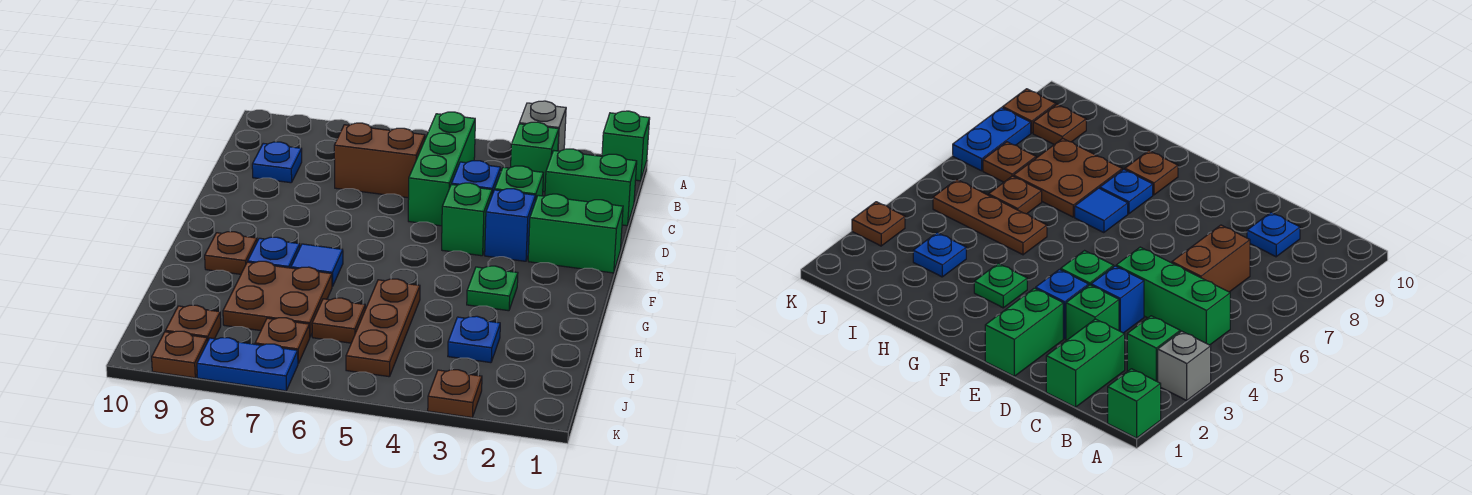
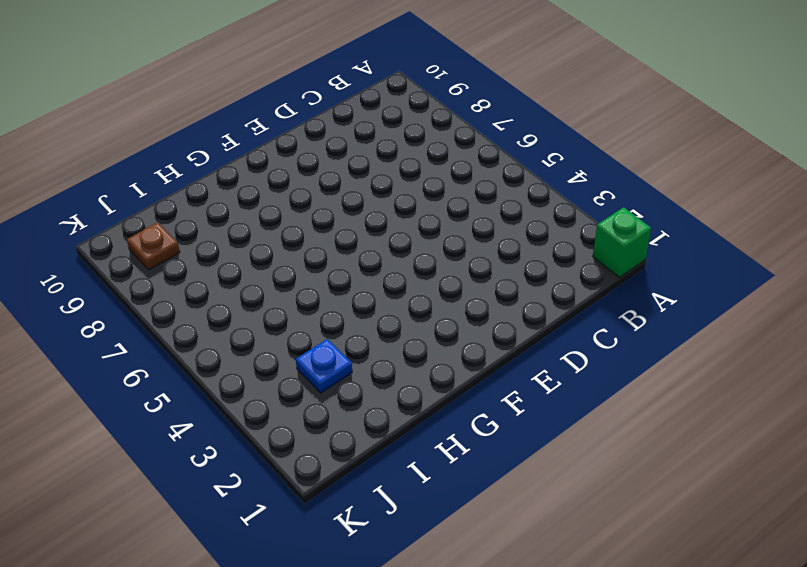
none -> grey 1x1 brick [519,101,566,151]
none -> green 1x1 brick [511,122,559,192]
none -> green 1x3 brick [408,112,475,226]

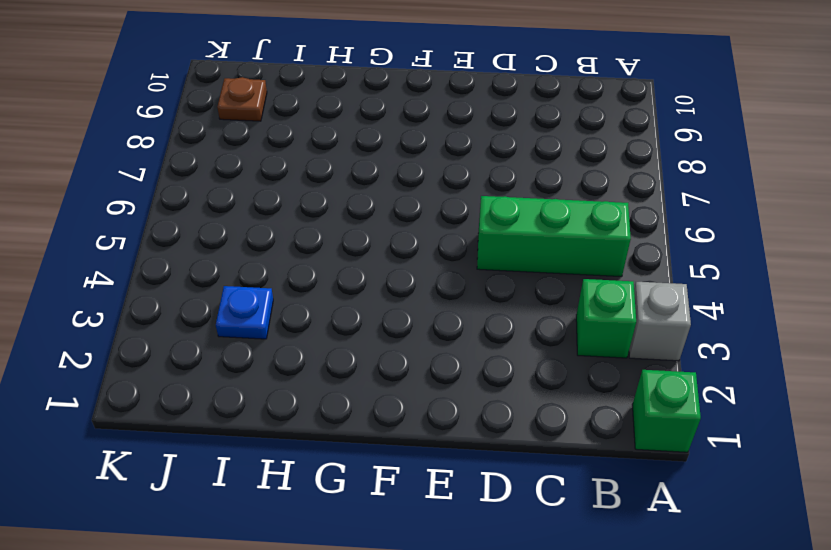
none -> green 1x2 brick [545,149,637,226]
none -> brown 1x2 brick [334,123,425,198]
none -> blue 1x1 plate [252,142,302,183]

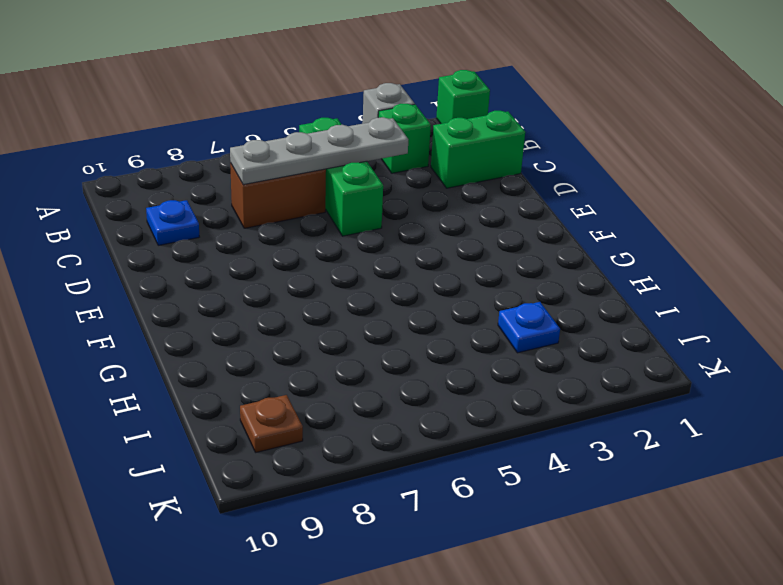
grey 1x4 plate [230,117,408,185] -> none
none -> green 1x1 brick [495,166,543,201]
none -> blue 1x1 brick [452,161,501,194]
none -> green 1x2 brick [528,194,623,273]

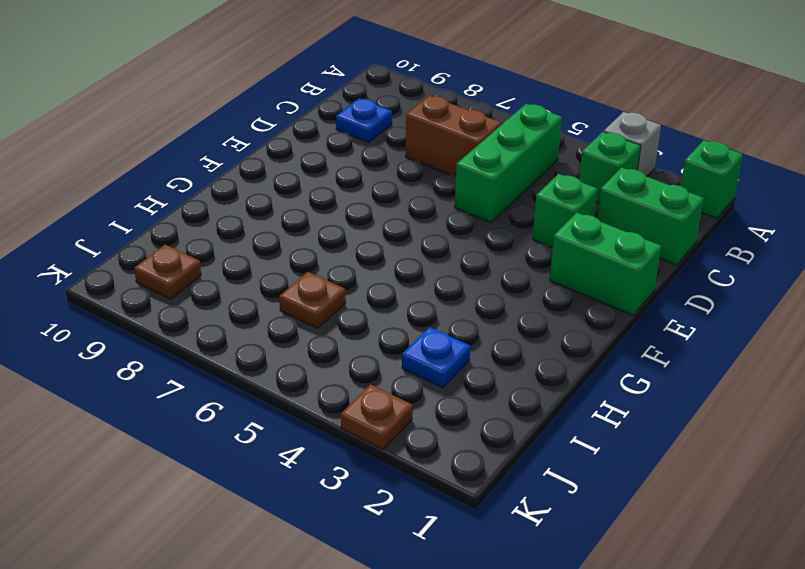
none -> blue 1x1 brick [452,161,501,194]
none -> blue 1x1 brick [485,189,536,261]
none -> green 1x1 brick [442,183,492,256]

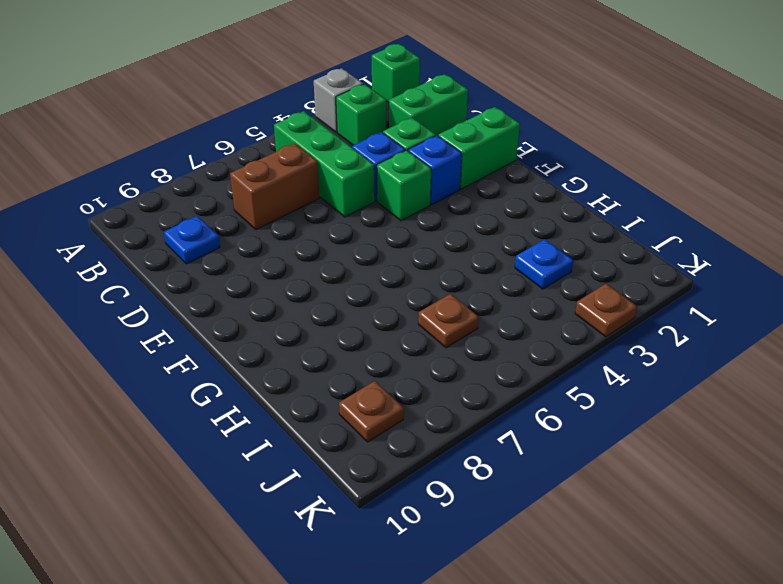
none -> green 1x1 plate [467,266,518,311]
none -> blue 1x1 tile [291,244,343,287]
none -> blue 1x1 plate [248,237,300,268]

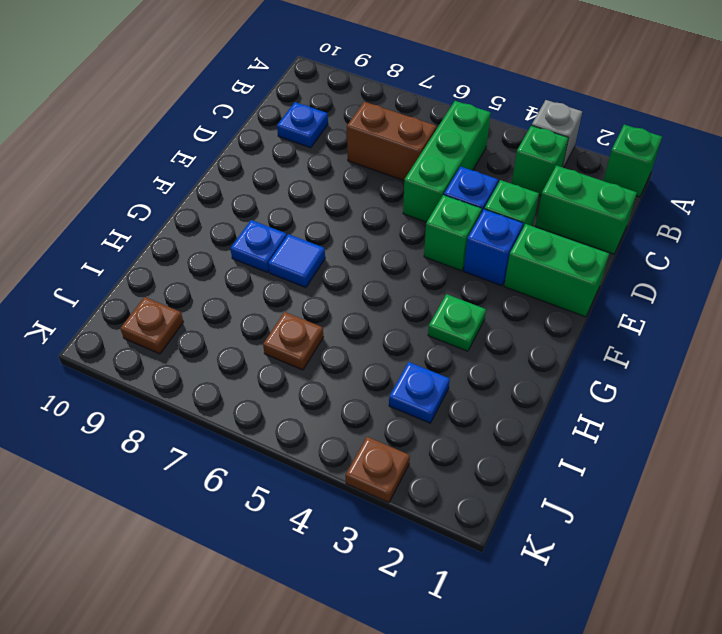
none -> brown 1x1 plate [205,232,257,274]
none -> brown 1x3 plate [346,279,420,377]
none -> brown 2x2 plate [223,261,332,336]

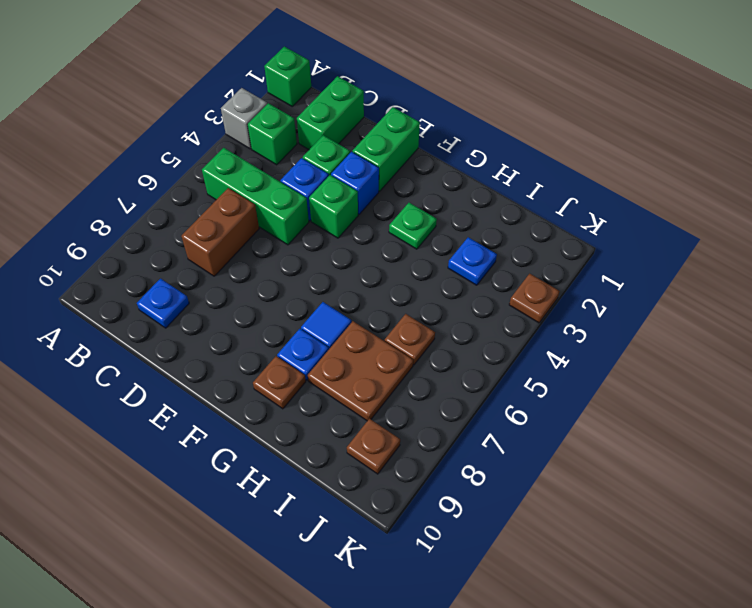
none -> brown 1x3 plate [346,279,420,377]
none -> brown 1x1 plate [255,318,310,363]
none -> blue 1x2 plate [197,338,298,391]

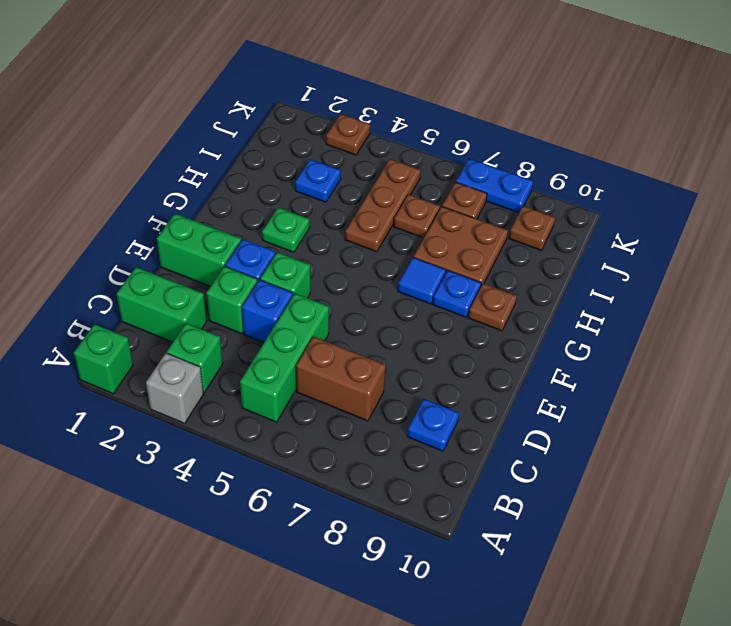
none -> brown 1x1 plate [152,331,207,378]

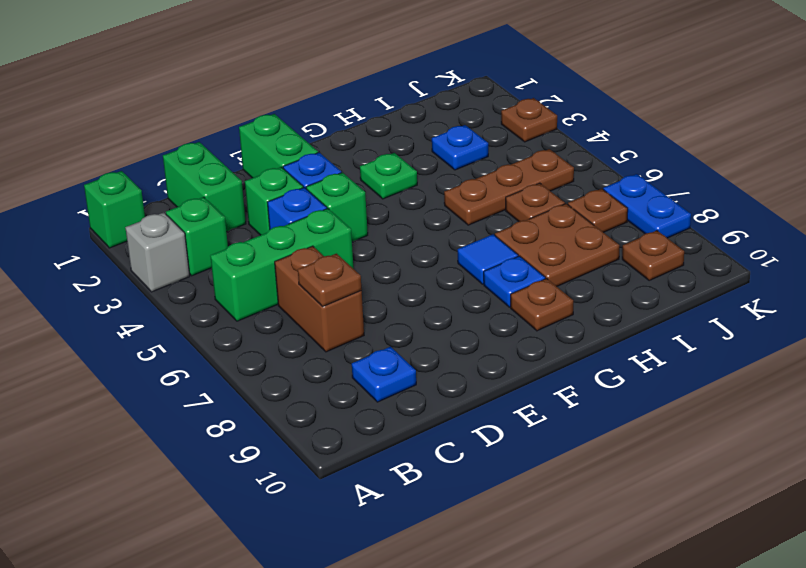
brown 1x1 plate [298,254,362,307] -> brown 1x1 plate moved to [152,331,207,378]

